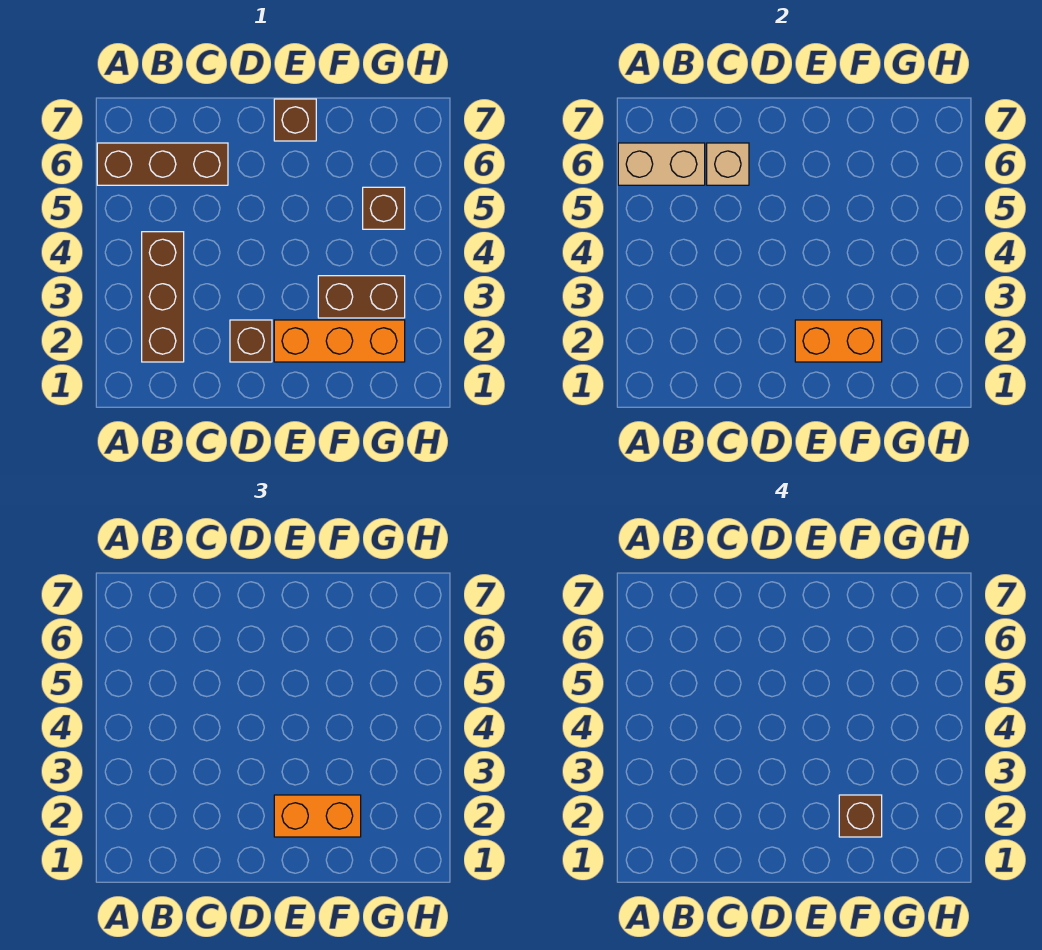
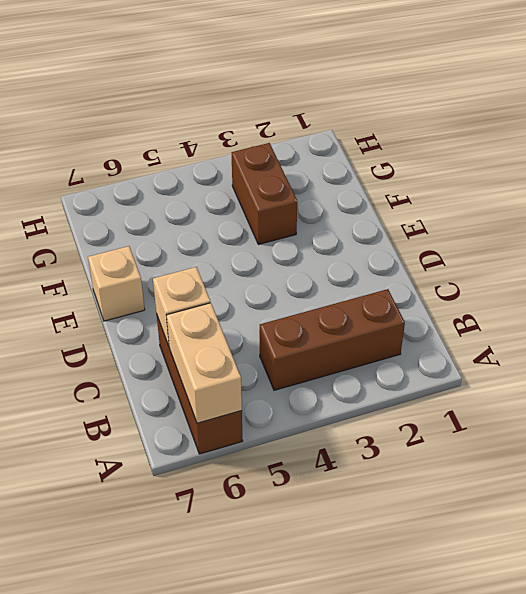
tan 1x1 brick [88,246,145,321] -> brown 1x1 brick [274,99,316,141]
none -> brown 1x1 brick [230,320,272,362]
none -> orange 1x3 brick [274,320,405,362]
none -> brown 1x1 brick [363,187,405,229]

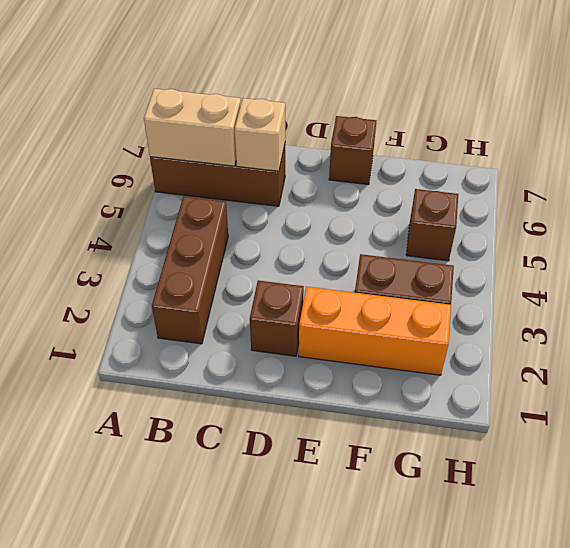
none -> orange 1x2 brick [795,320,882,362]
none -> orange 1x2 brick [274,795,361,837]
none -> brown 1x1 brick [839,795,882,837]

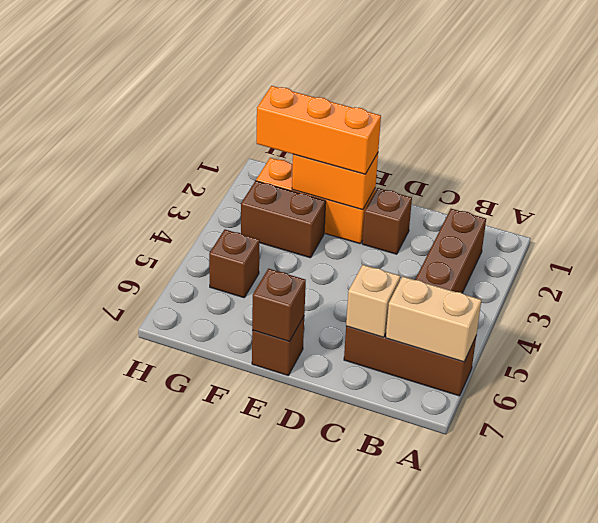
orange 1x3 brick [257,86,381,174] -> orange 1x2 brick [274,795,361,837]
brown 1x1 brick [252,269,306,341] -> brown 1x1 brick moved to [839,795,882,837]

